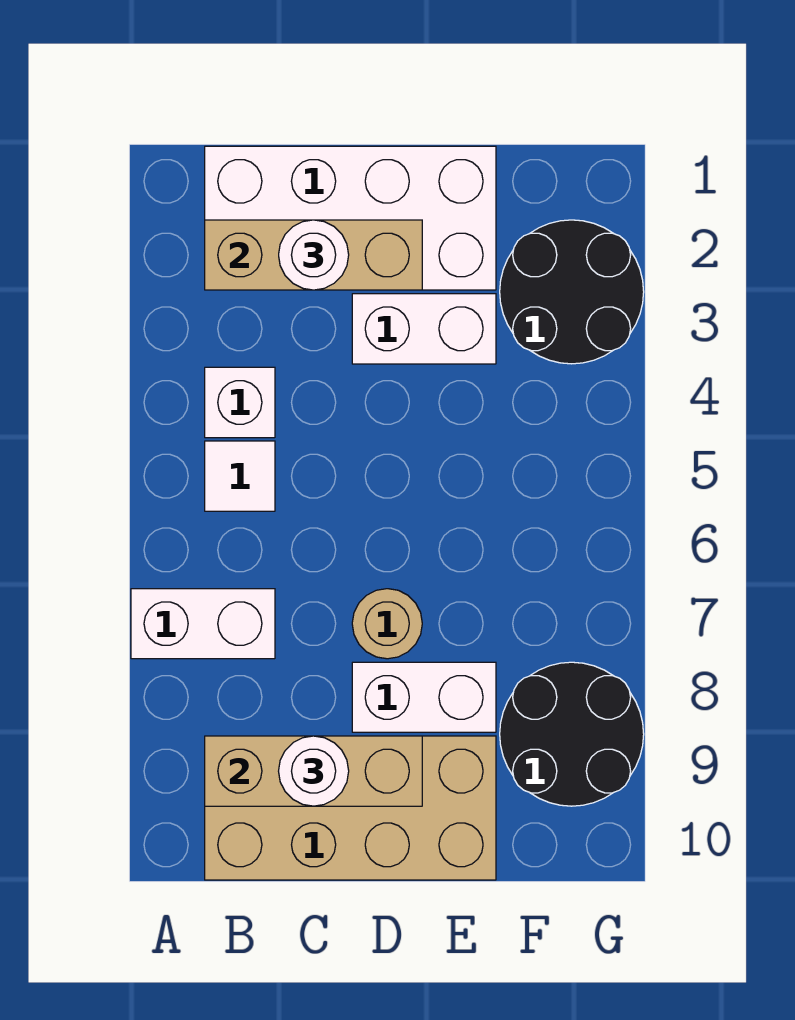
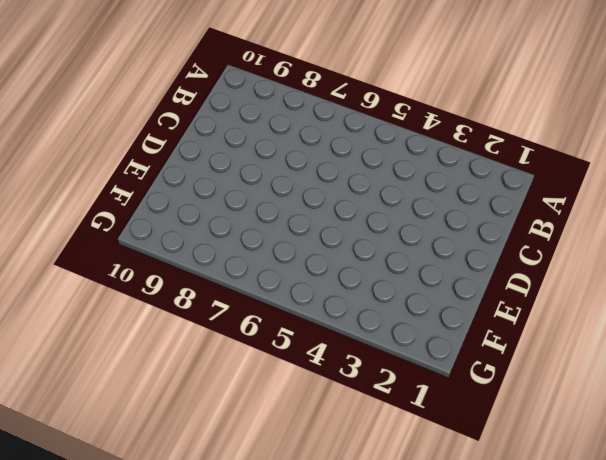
none -> white 1x2 brick [131,589,275,659]
none -> white 2x4 brick [205,146,496,290]
none -> white 1x1 brick [205,367,275,438]

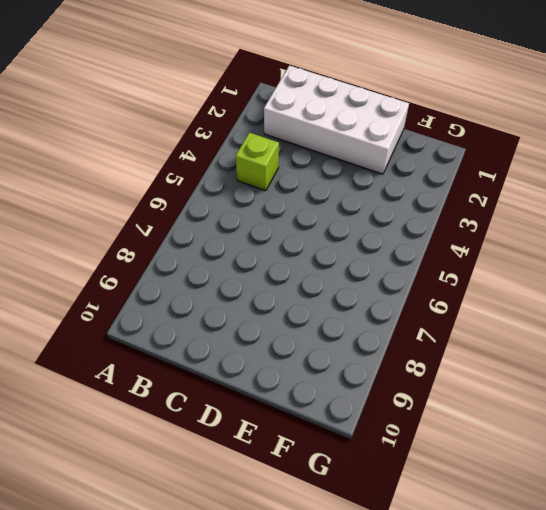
lime 1x1 brick [236,133,279,191] -> white 1x1 brick [205,367,275,438]
none -> white 1x2 brick [131,589,275,659]
none -> white 1x1 tile [205,441,275,511]
none -> tan 2x4 brick [205,736,496,880]

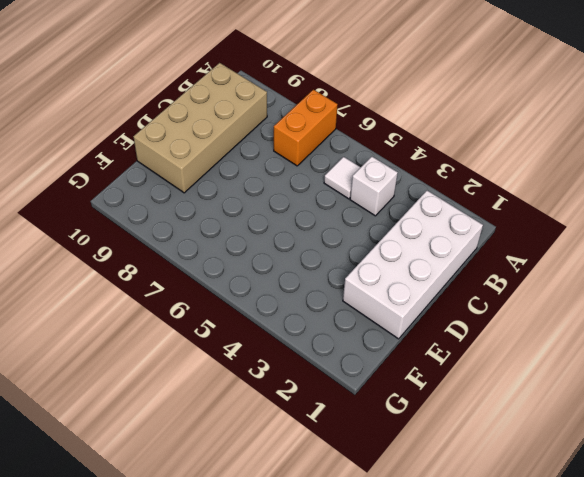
orange 1x2 brick [274,90,338,166] -> white 1x2 brick [131,589,275,659]
none -> white 1x2 brick [352,294,496,364]
none -> tan 1x1 round brick [352,589,422,659]
none -> white 1x2 brick [352,662,496,732]

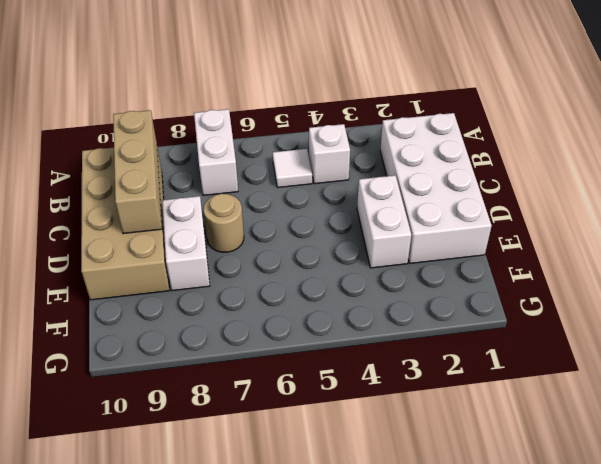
none -> black 2x2 round brick [500,220,644,364]
none -> black 2x2 round brick [500,662,644,806]
none -> tan 1x3 brick [205,220,422,290]

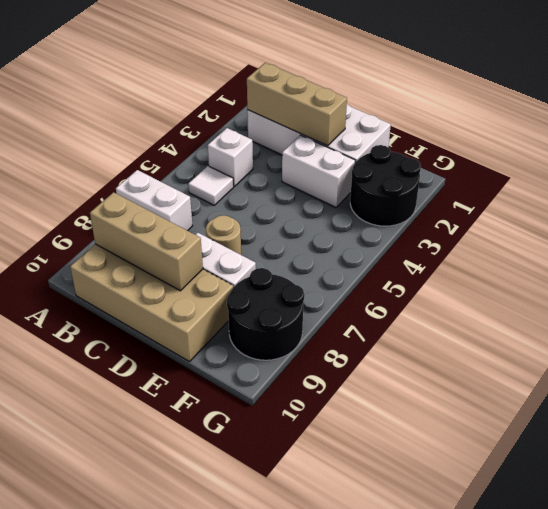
none -> white 1x1 round brick [279,220,349,290]
none -> white 1x1 round brick [279,736,349,806]

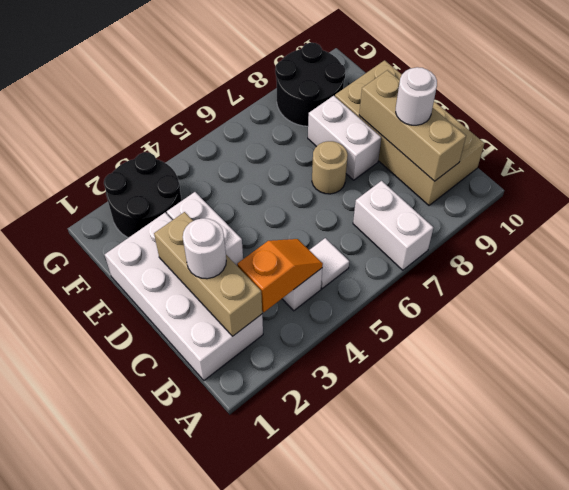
orange 1x2 slope [237,239,323,312] -> none

